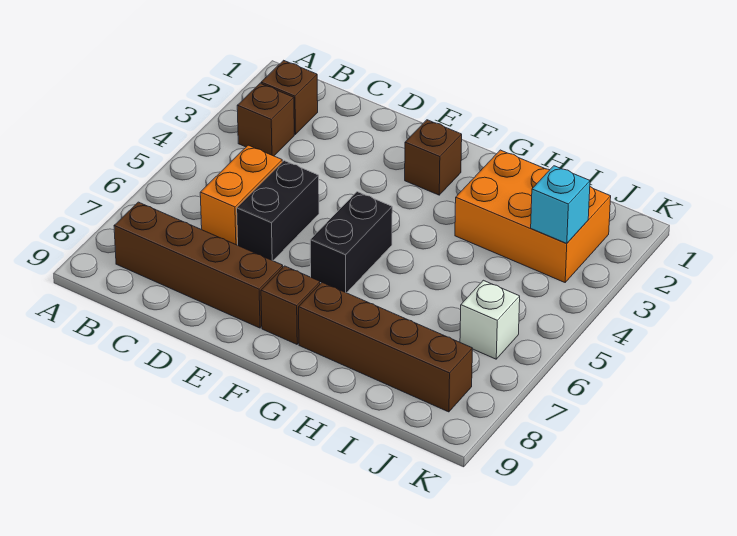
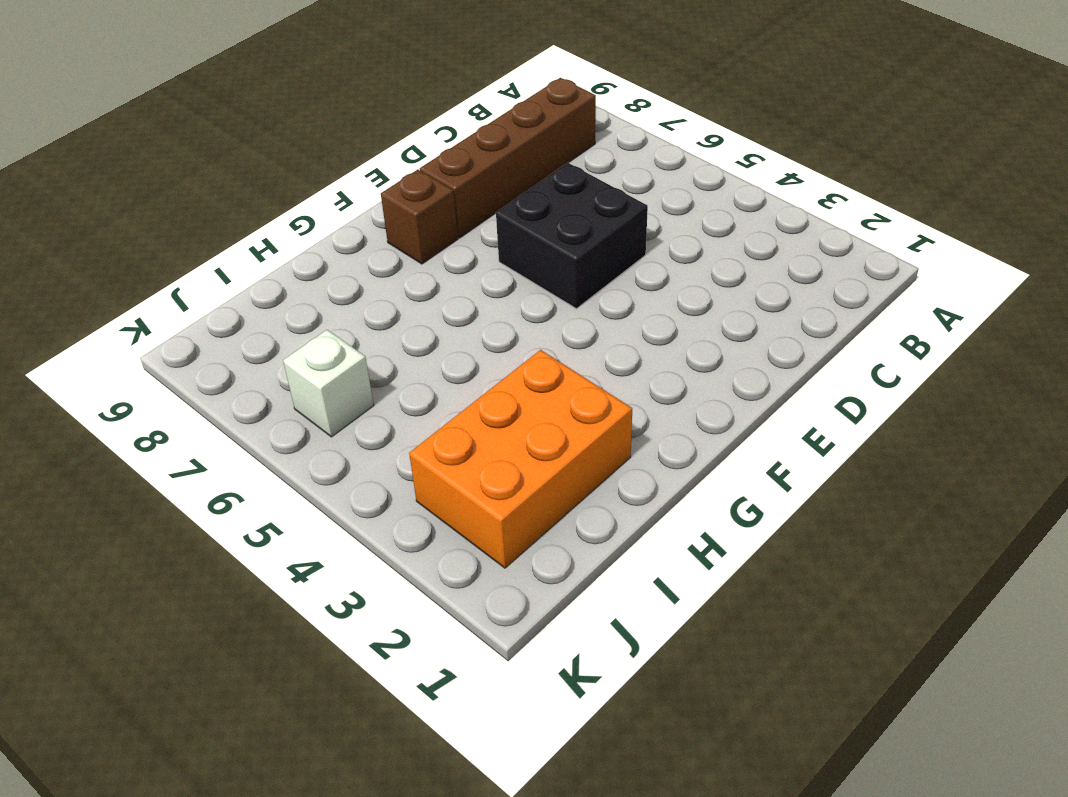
black 2x2 brick [496,163,648,309] -> black 1x2 brick [237,161,319,261]
none -> brown 1x1 brick [261,60,318,135]
none -> brown 1x1 brick [237,83,294,156]
none -> orange 1x2 brick [200,145,282,245]

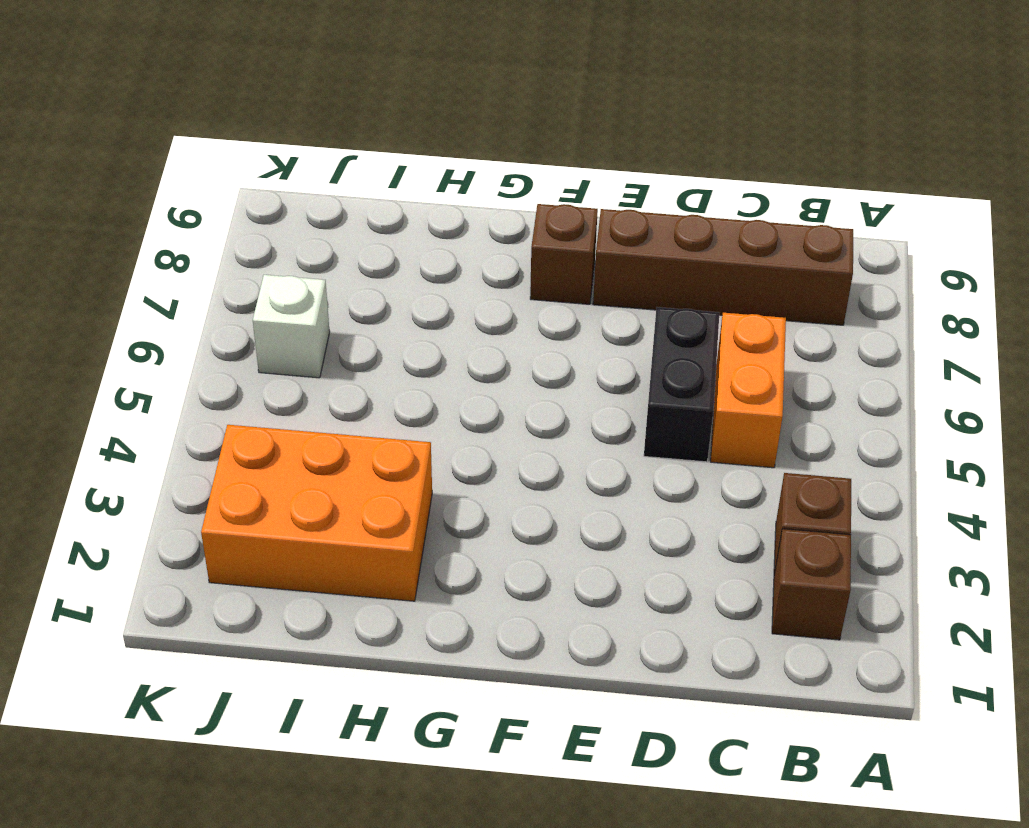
none -> brown 1x1 brick [405,120,462,195]
none -> black 1x2 brick [310,192,392,293]
none -> brown 1x4 brick [299,282,472,412]

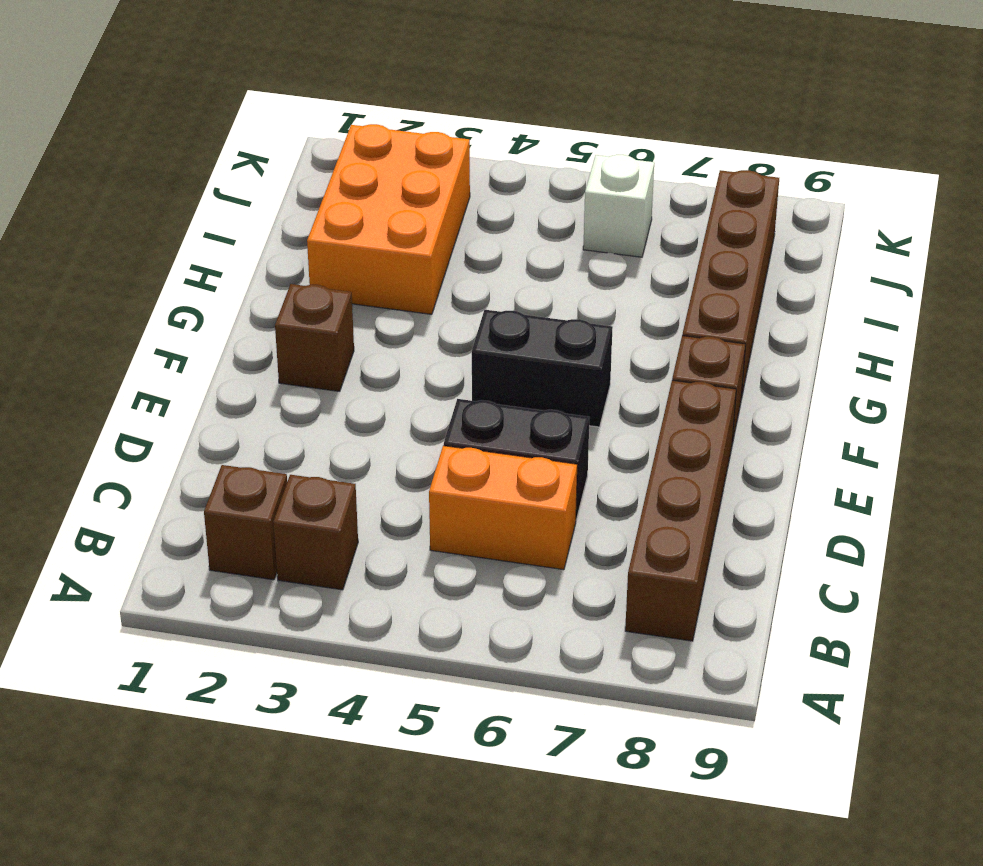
none -> cyan 1x1 brick [531,166,590,243]

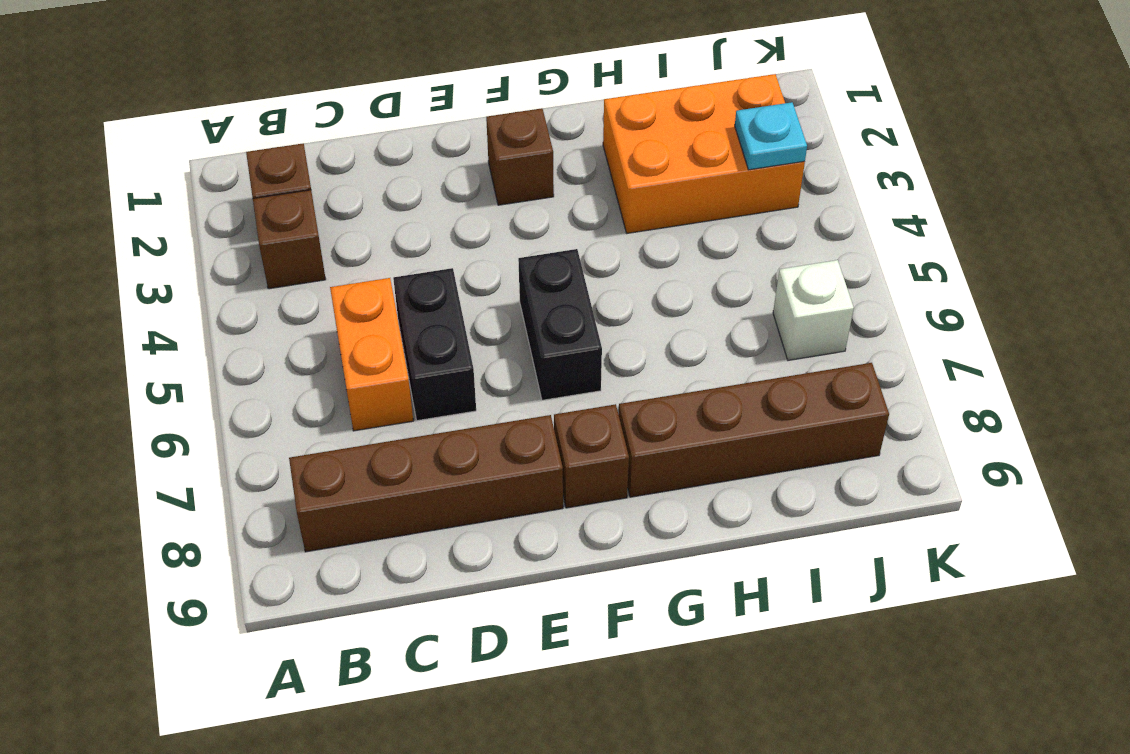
cyan 1x1 plate [735,102,807,170] -> cyan 1x1 brick [531,166,590,243]

